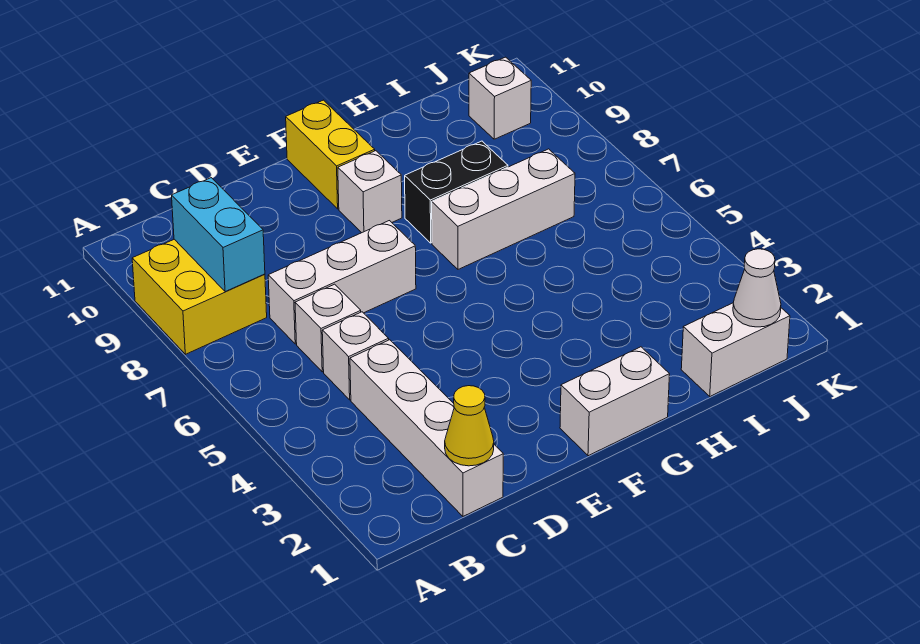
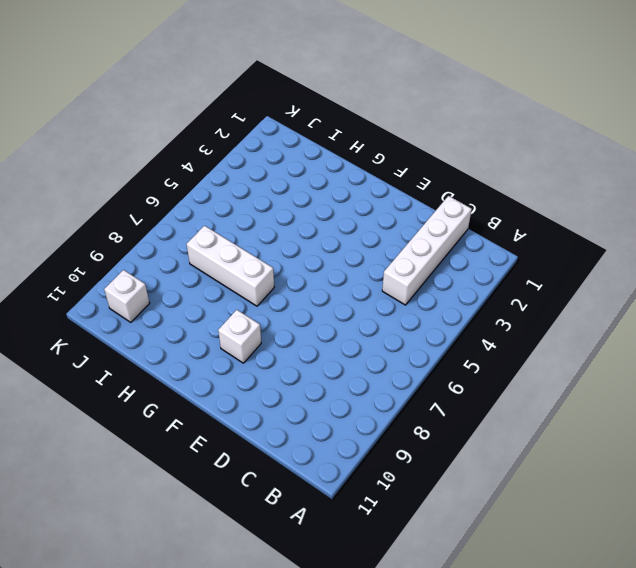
none -> yellow 2x2 brick [132,239,267,354]
none -> white 1x1 brick [322,312,389,400]
none -> white 1x1 brick [295,284,361,372]

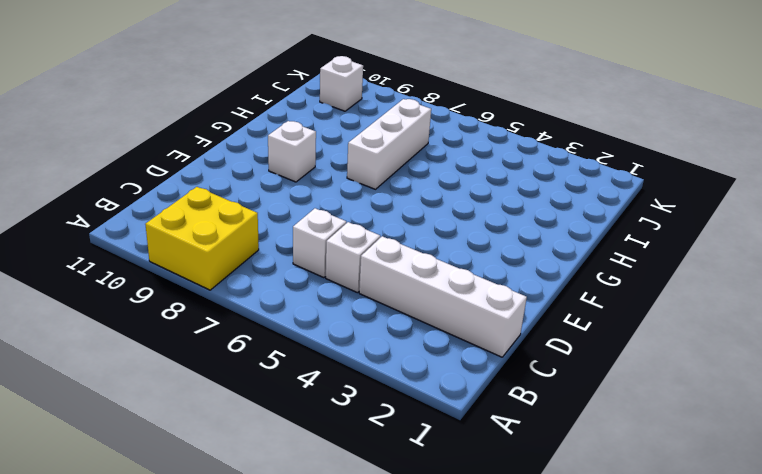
none -> white 1x3 brick [268,221,416,344]
none -> white 1x2 brick [560,347,670,456]
none -> yellow 1x2 brick [286,100,375,209]

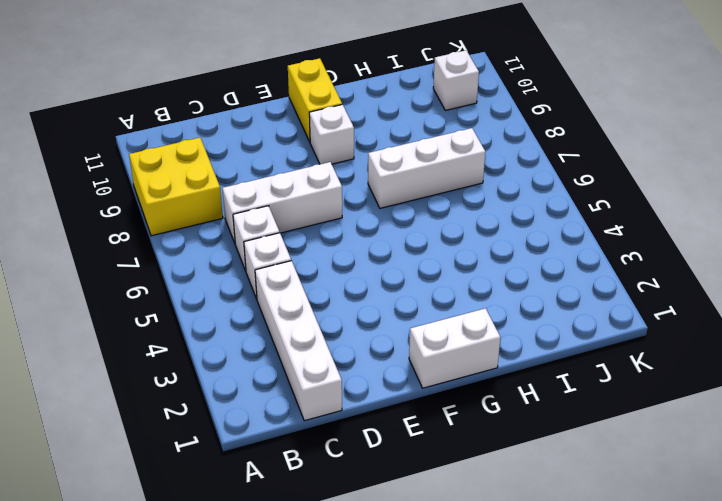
none -> black 1x2 brick [405,141,508,243]
none -> white 1x2 brick [681,303,790,396]
none -> cyan 1x2 brick [172,178,265,292]

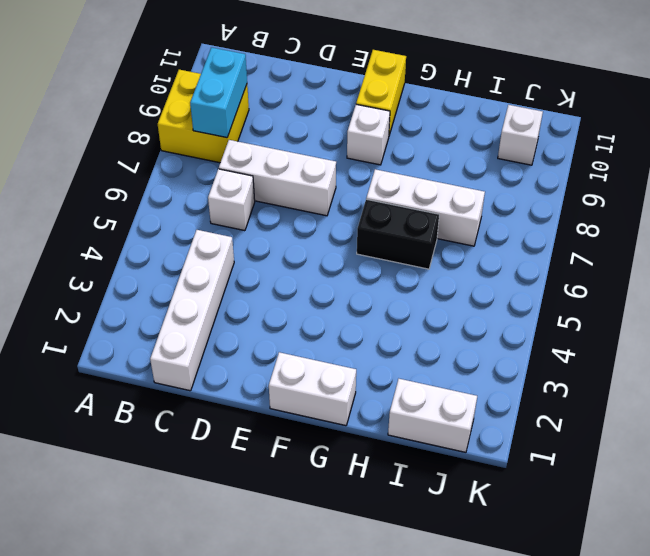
black 1x2 brick [357,199,439,269] -> black 1x2 brick moved to [405,141,508,243]
none -> white 1x1 brick [322,312,389,400]
none -> yellow 1x1 cone [445,386,494,466]
none -> white 1x1 cone [733,249,781,327]

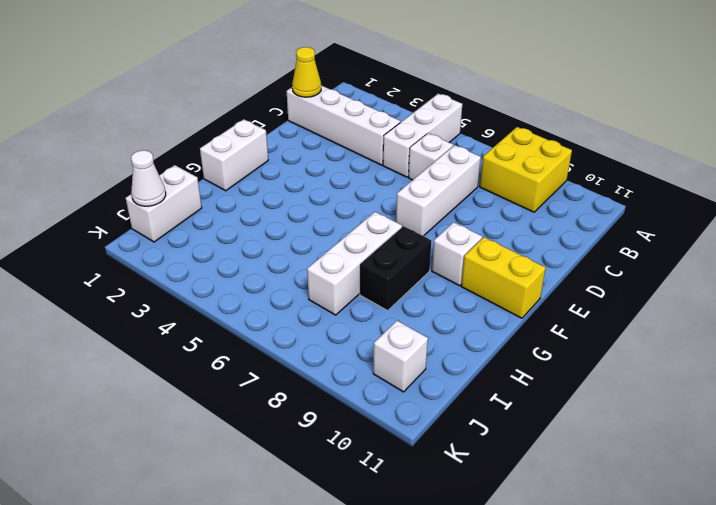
white 1x3 brick [383,94,462,177] -> white 1x1 brick [322,312,389,400]
none -> cyan 1x2 brick [172,178,265,292]

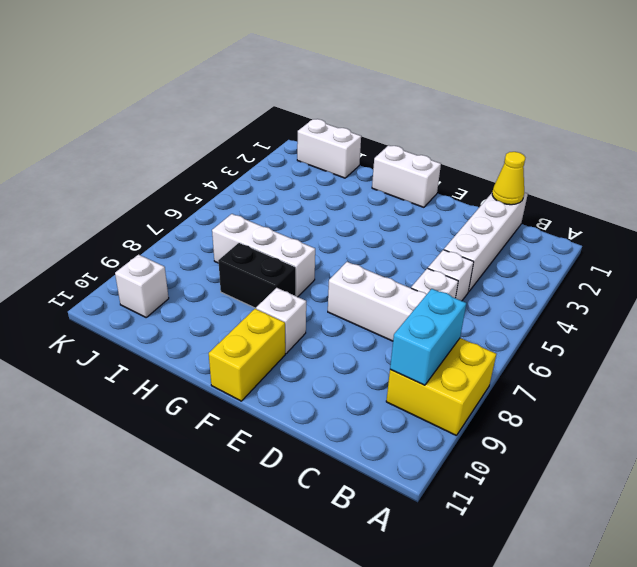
none -> white 1x1 cone [733,249,781,327]

